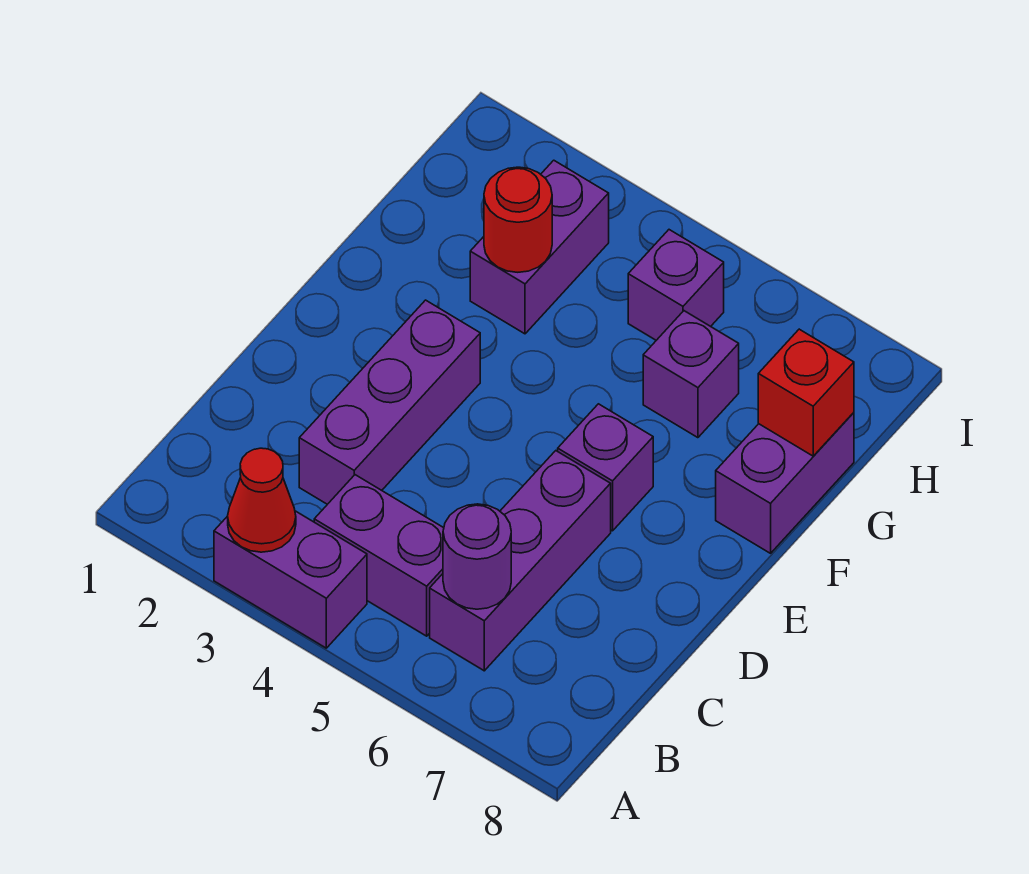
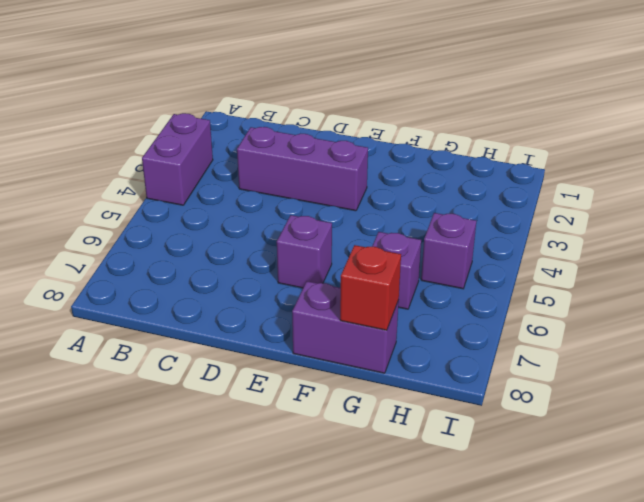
none -> purple 1x2 brick [314,475,444,636]
none -> purple 1x3 brick [430,451,611,671]
none -> purple 1x2 brick [470,160,609,334]

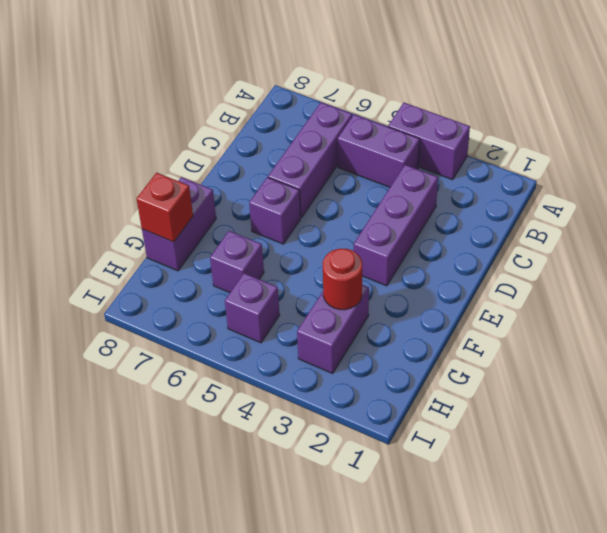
none -> red 1x1 cone [228,448,296,552]
none -> purple 1x1 round brick [443,504,511,609]

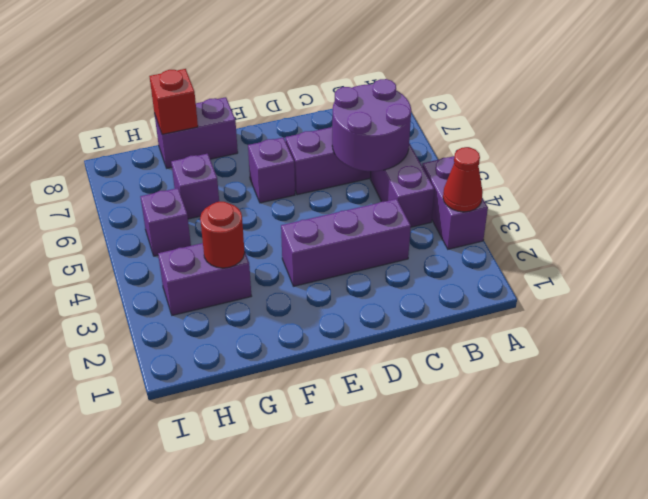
purple 2x2 round brick [332,79,411,171] -> purple 1x1 round brick [443,504,511,609]

